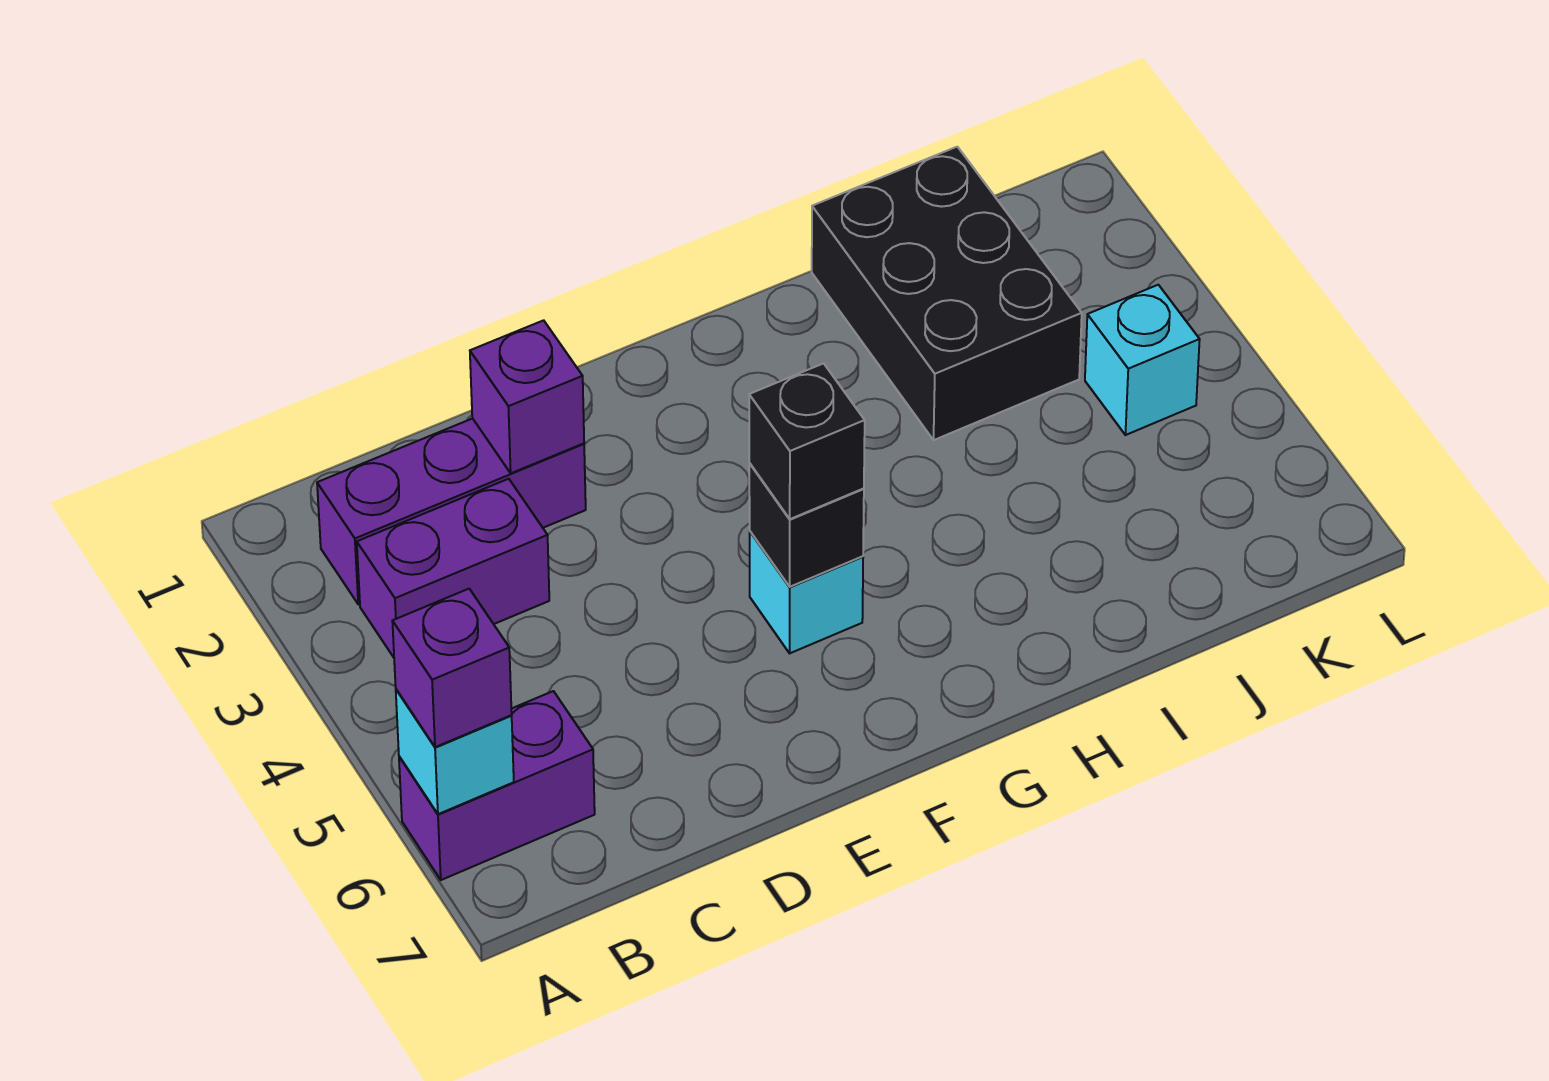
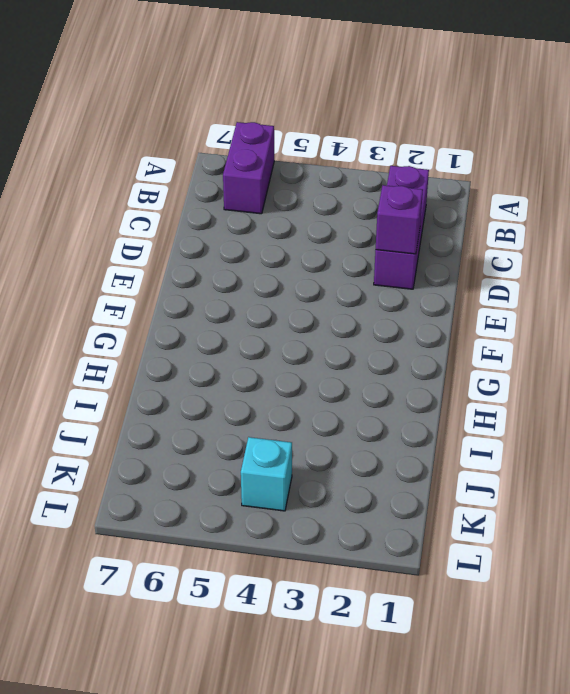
none -> purple 1x2 brick [357,479,549,657]
none -> cyan 1x1 brick [750,532,863,653]

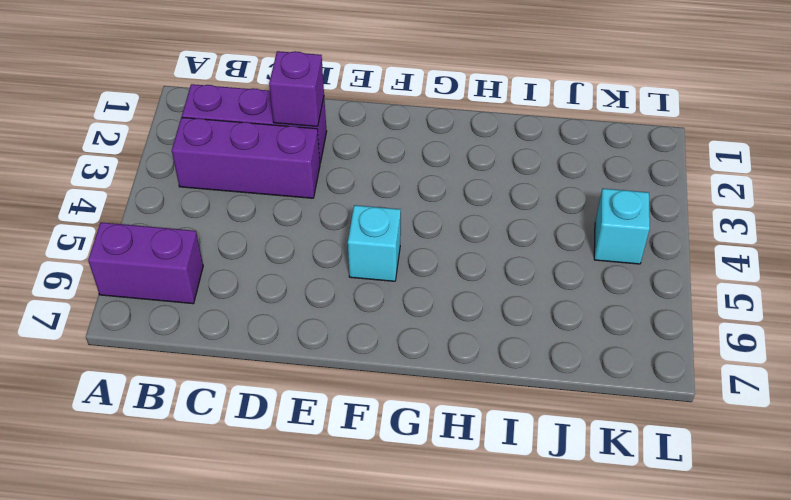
purple 1x3 brick [172,117,320,198] -> purple 1x2 brick [357,479,549,657]
none -> black 2x3 brick [812,147,1082,440]
none -> cyan 1x1 brick [396,689,514,814]

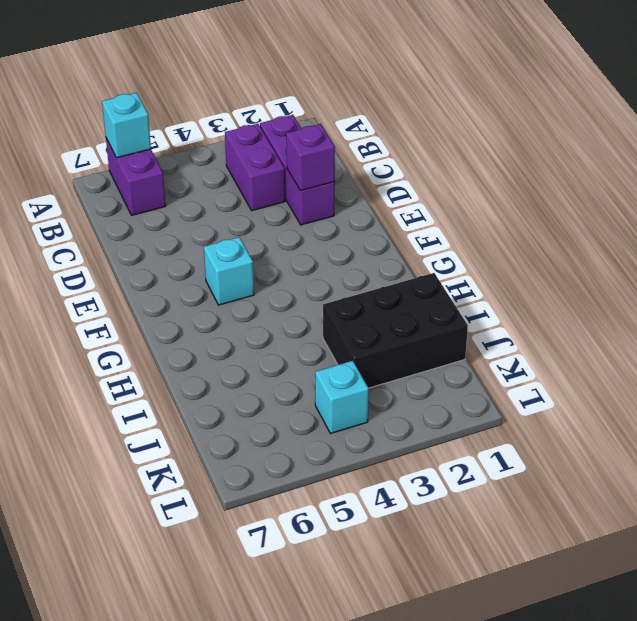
none -> black 1x1 brick [749,463,864,587]
none -> purple 1x1 brick [392,589,512,747]

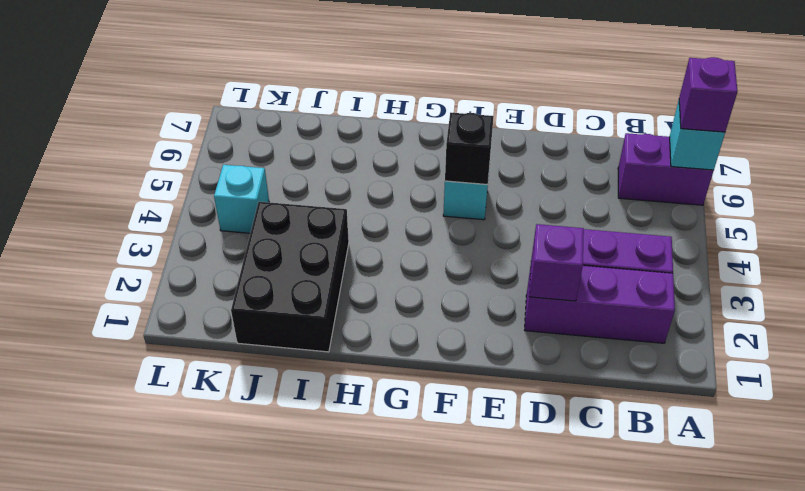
none -> black 1x1 brick [749,363,865,519]

